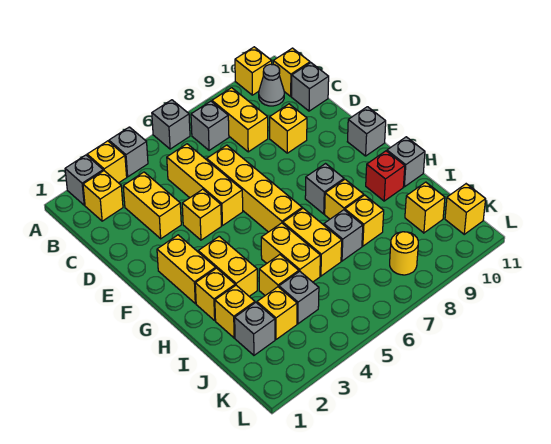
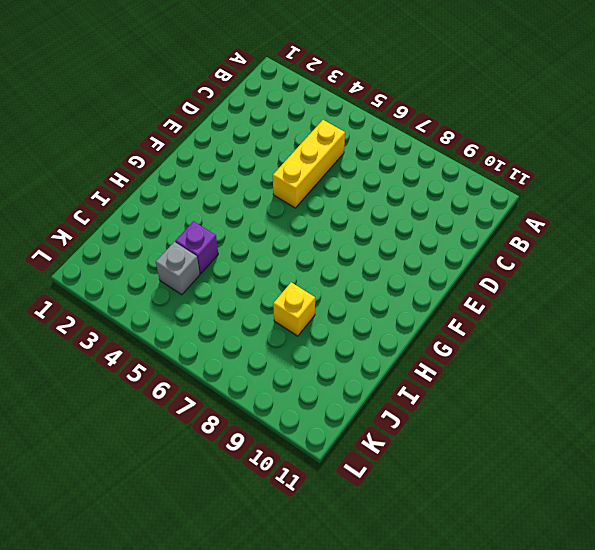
purple 1x1 brick [175,221,218,274] -> yellow 1x1 brick [259,255,299,295]
none -> grey 1x1 brick [65,155,103,205]
none -> yellow 1x1 brick [87,141,127,183]
none -> grey 1x1 brick [109,127,148,177]
none -> grey 1x1 brick [152,100,190,149]

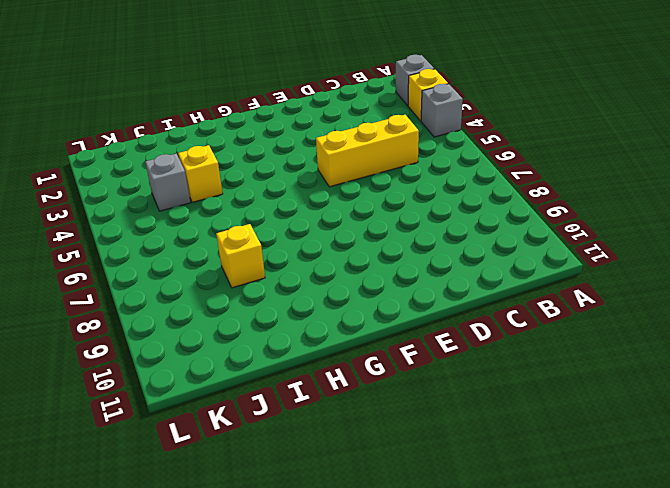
none -> grey 1x1 brick [152,100,190,149]
none -> yellow 1x1 brick [235,47,272,95]
none -> yellow 1x1 brick [83,171,123,221]
none -> grey 1x1 brick [191,101,229,150]

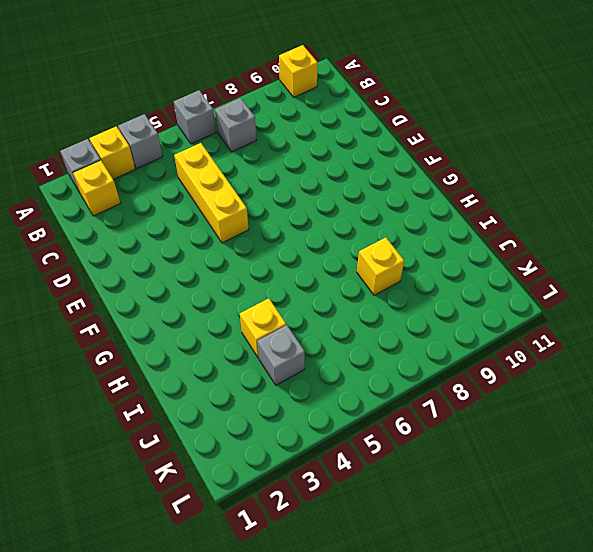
none -> yellow 1x2 brick [212,88,268,152]
none -> grey 1x1 cone [259,64,284,106]
none -> yellow 1x1 brick [273,48,310,96]
none -> yellow 1x2 brick [123,172,181,239]

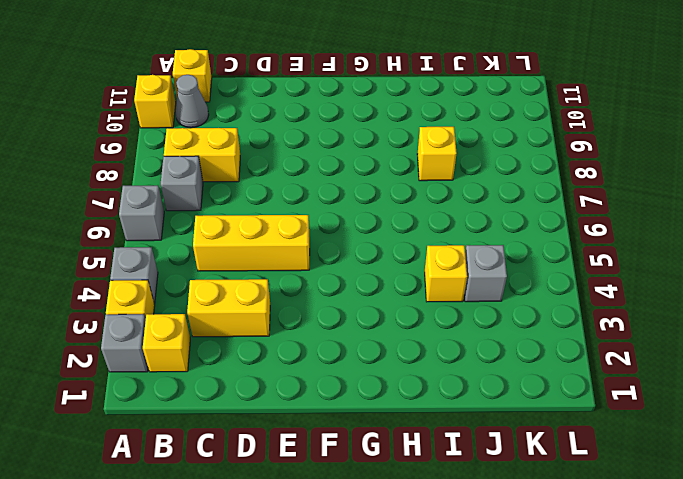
none -> grey 1x1 brick [292,63,329,111]
none -> yellow 1x4 brick [207,145,302,232]
none -> yellow 1x1 brick [270,104,307,153]
none -> yellow 1x1 brick [182,189,221,240]

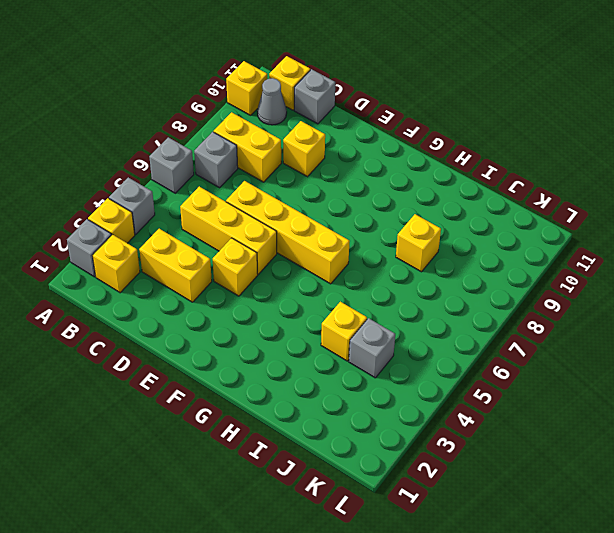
none -> yellow 1x2 brick [157,235,216,303]
none -> grey 1x1 brick [347,107,386,156]
none -> yellow 1x2 brick [198,237,257,296]
none -> grey 1x1 brick [305,164,344,214]

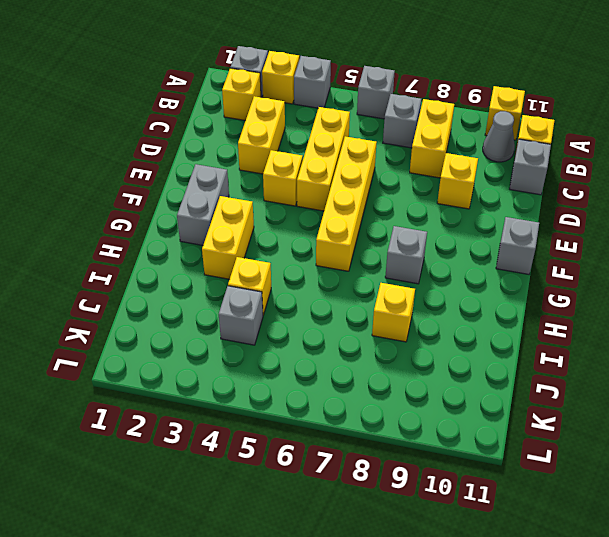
grey 1x2 brick [177,164,229,245] -> yellow 1x2 brick [157,235,216,303]
none -> yellow 1x1 brick [195,268,235,320]
none -> yellow 1x2 brick [261,223,320,282]
none -> yellow 1x2 brick [283,208,342,276]
none -> yellow 1x1 brick [325,179,364,219]

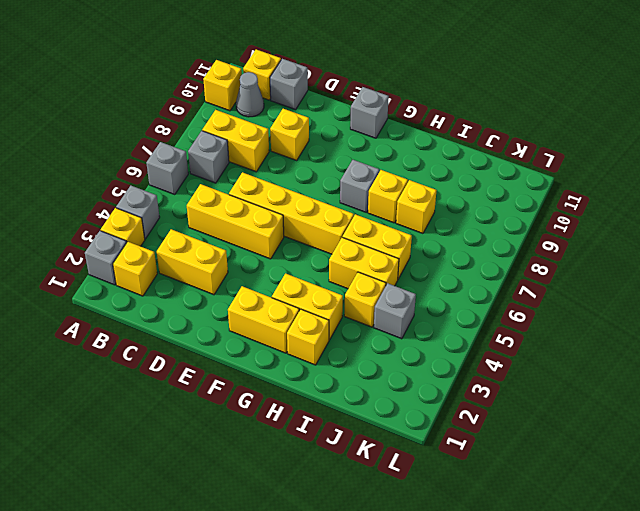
none -> yellow 1x1 brick [182,189,221,240]
none -> red 1x1 brick [366,151,405,201]
none -> grey 1x1 brick [387,137,425,187]
none -> yellow 1x1 brick [215,285,255,338]

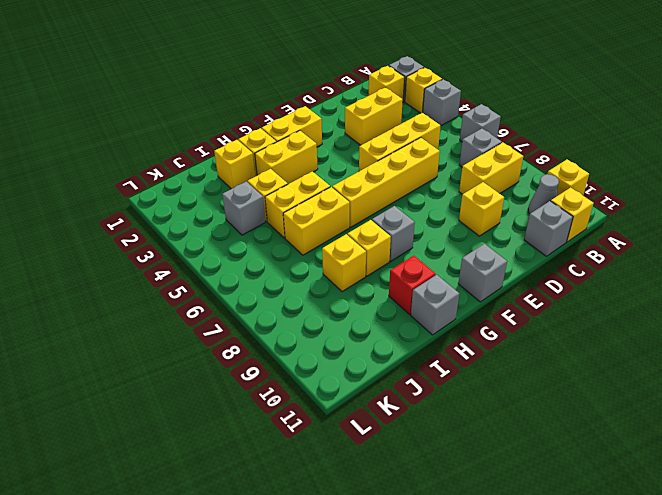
none -> yellow 1x1 brick [182,189,221,240]
none -> grey 1x1 brick [324,210,363,261]
none -> grey 1x1 brick [235,303,275,355]
none -> yellow 1x1 brick [257,287,297,339]

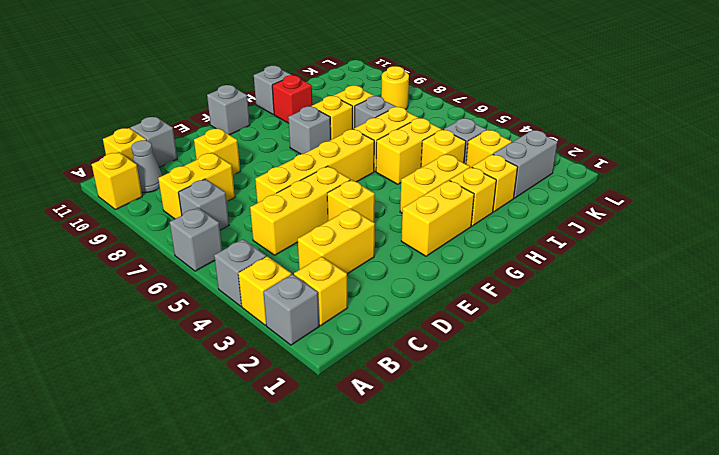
grey 1x2 brick [493,130,557,198] -> grey 1x1 brick [235,303,275,355]
none -> yellow 1x1 brick [405,182,445,233]
none -> yellow 1x1 brick [445,184,486,234]

